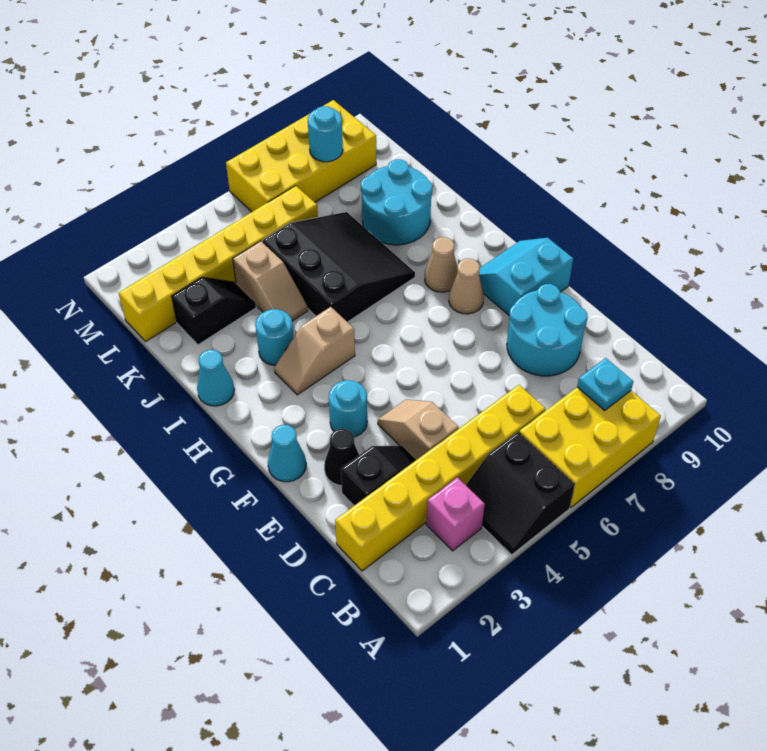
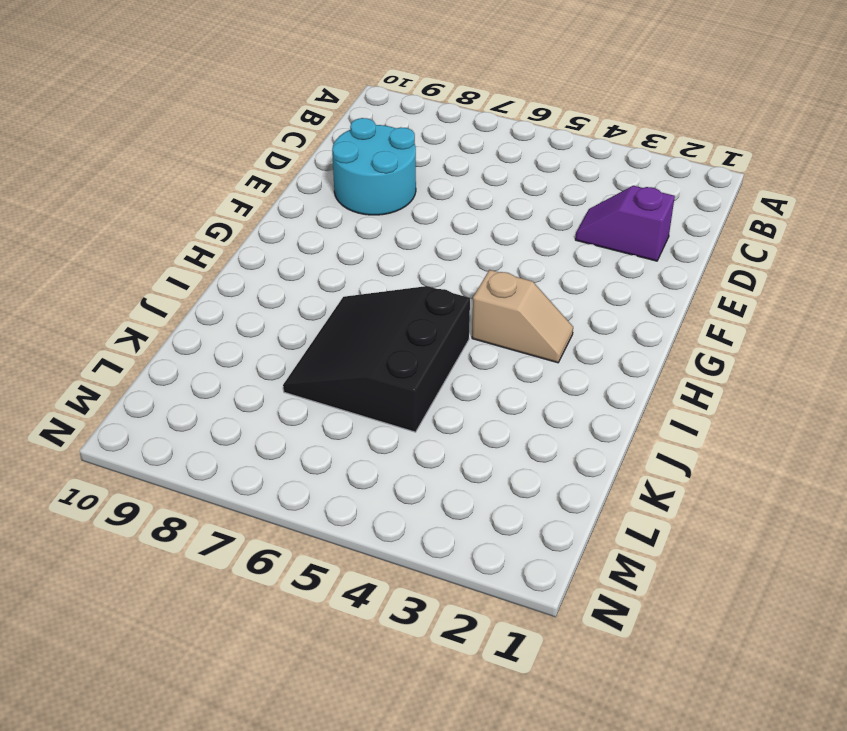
purple 1x2 slope [575,186,675,261] -> black 1x2 slope [341,446,416,506]
none -> black 2x2 slope [466,432,575,555]
none -> yellow 2x3 brick [519,387,661,508]
none -> pink 1x1 brick [426,477,485,551]

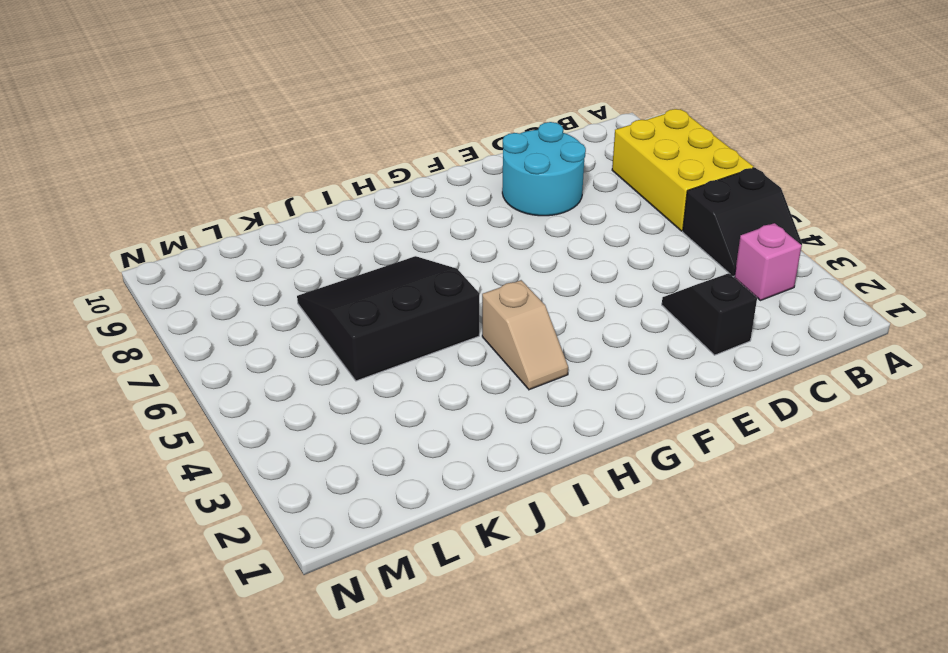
none -> yellow 1x6 brick [335,385,546,571]
none -> tan 1x2 slope [378,399,459,460]
none -> black 1x1 cone [324,429,359,485]

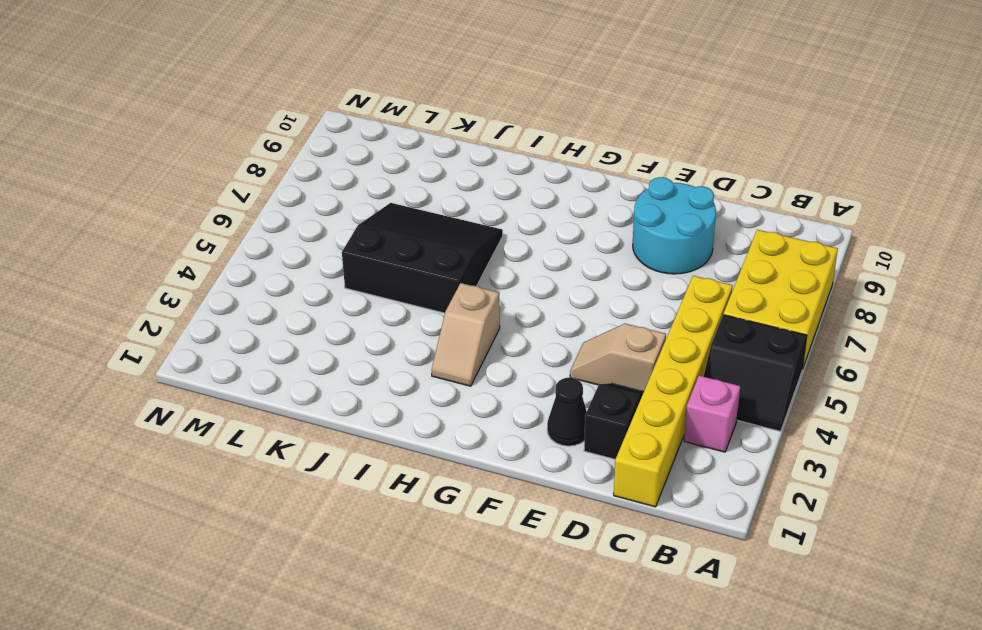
none -> cyan 1x1 cone [268,425,306,482]
none -> cyan 1x1 round brick [329,380,367,437]
none -> cyan 2x2 slope [479,238,573,315]

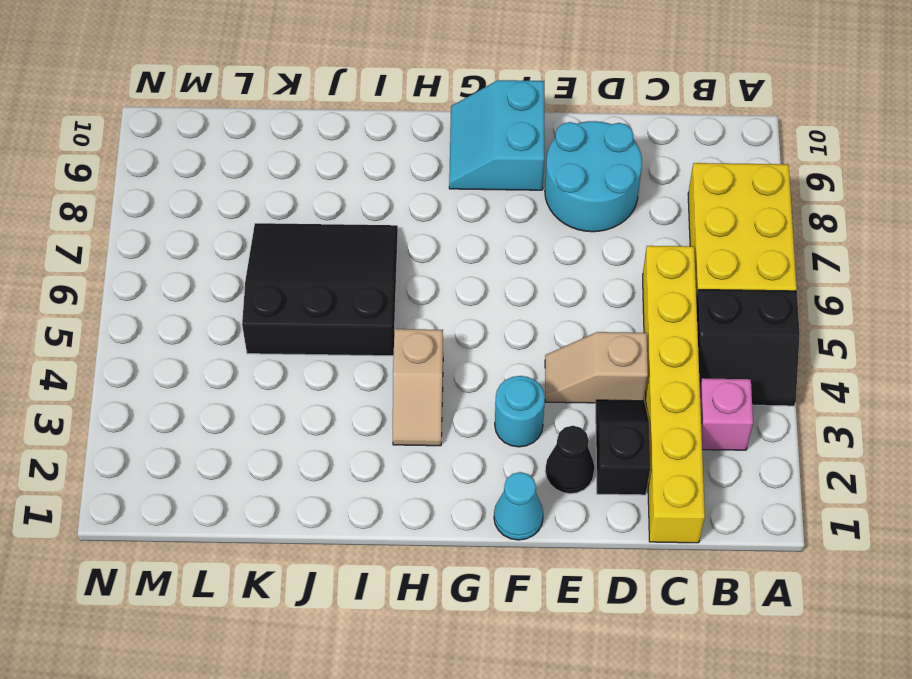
none -> tan 1x1 cone [449,259,484,314]
none -> tan 1x1 cone [425,237,458,292]
none -> cyan 1x1 cone [197,350,234,406]

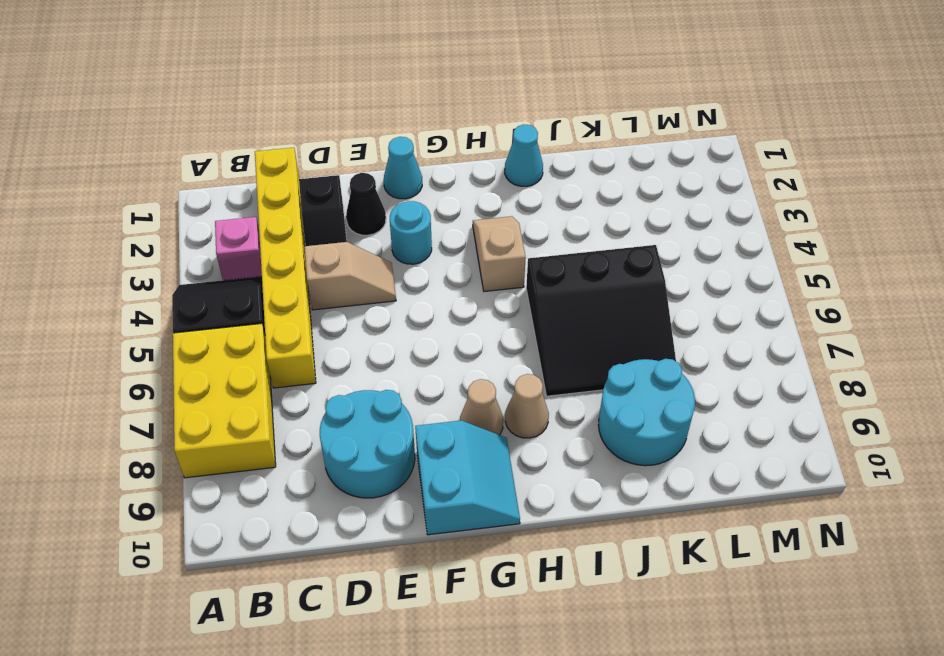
none -> cyan 1x1 round brick [255,309,294,365]
none -> tan 1x2 slope [233,241,308,321]
none -> black 1x2 slope [172,277,256,345]

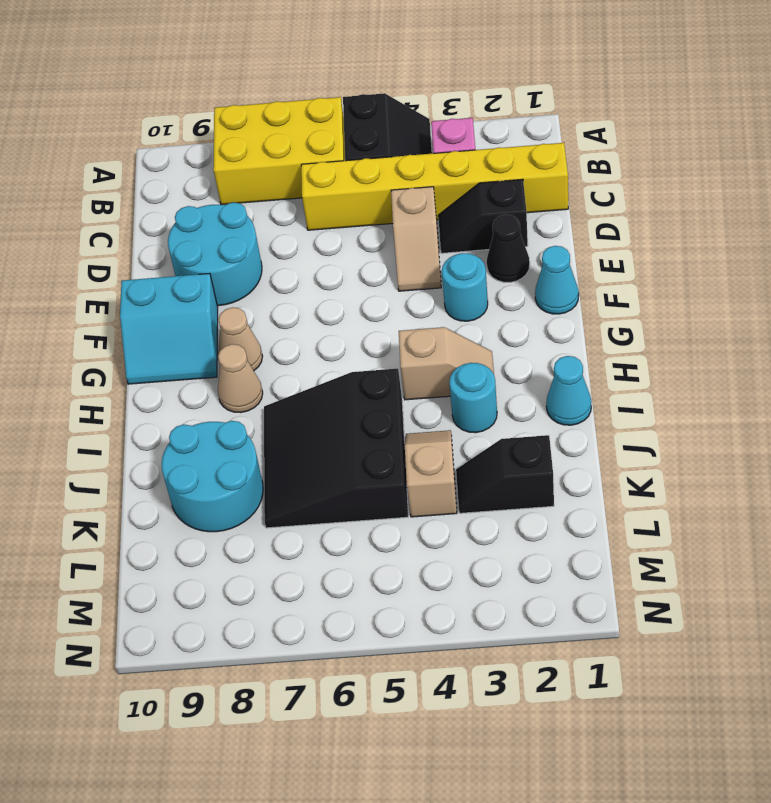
none -> yellow 1x6 brick [119,186,318,341]
none -> yellow 2x4 brick [226,100,376,212]
none -> cyan 1x1 plate [577,358,633,410]

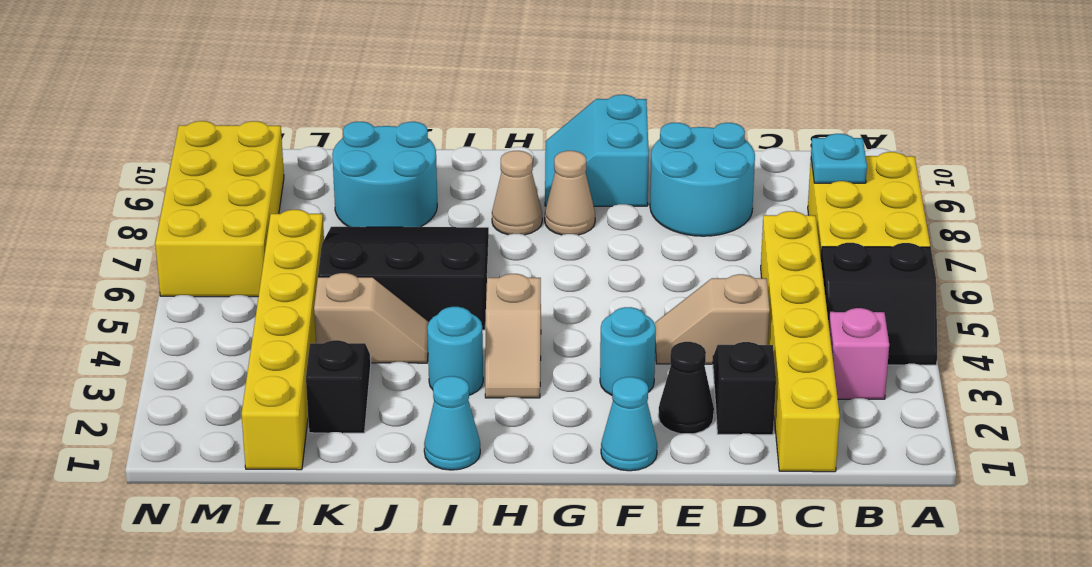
none -> cyan 1x1 round brick [308,106,343,162]

